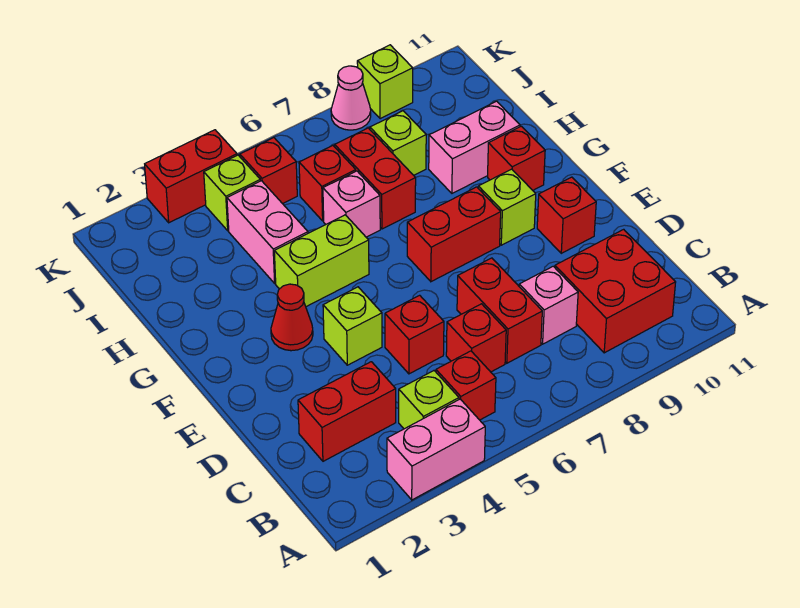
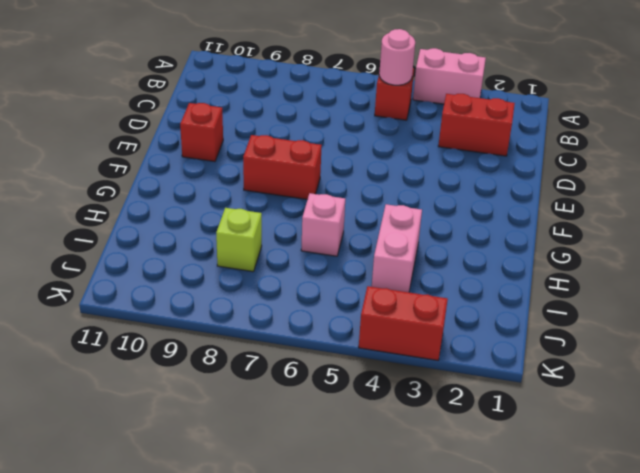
pink 1x1 round brick [379,29,415,85] -> none
none -> lime 1x1 brick [399,371,459,429]
none -> red 2x2 brick [555,229,676,353]
none -> red 1x1 brick [446,304,506,372]

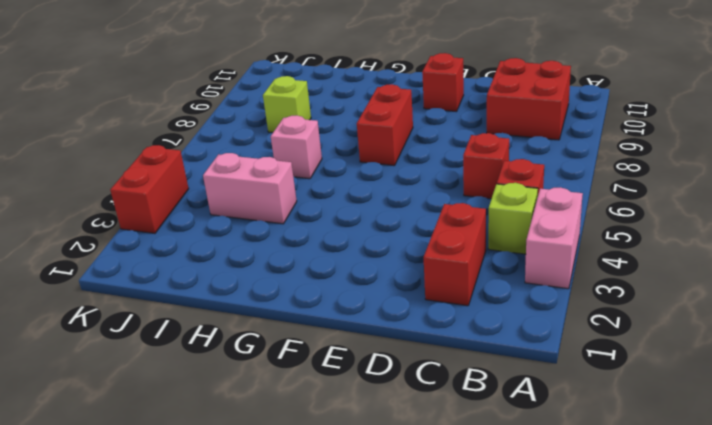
none -> red 1x2 brick [457,258,542,363]
none -> pink 1x1 brick [519,266,578,344]
none -> red 1x1 brick [385,295,444,374]

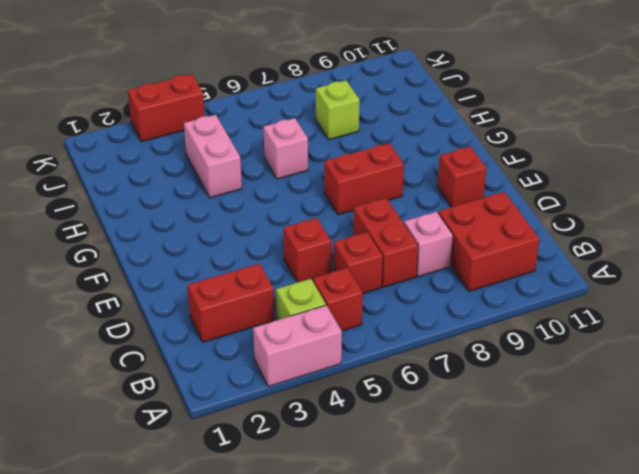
none -> lime 1x1 brick [323,287,382,365]
none -> red 1x1 cone [271,284,313,351]
none -> lime 1x1 brick [478,169,536,245]

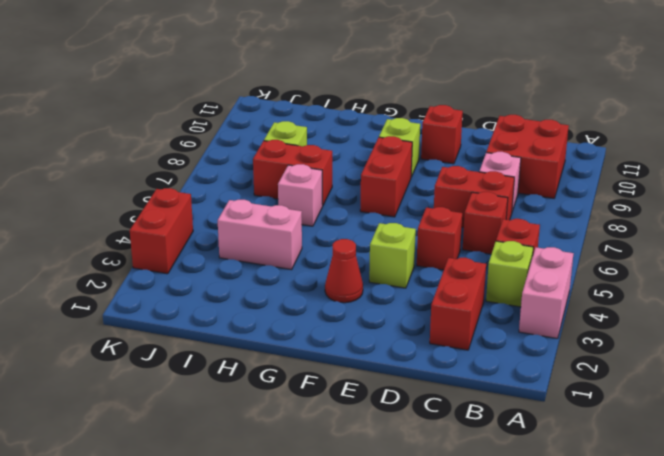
none -> lime 1x2 brick [274,215,369,307]
none -> red 1x1 brick [488,126,545,190]
none -> pink 1x2 brick [429,101,520,193]

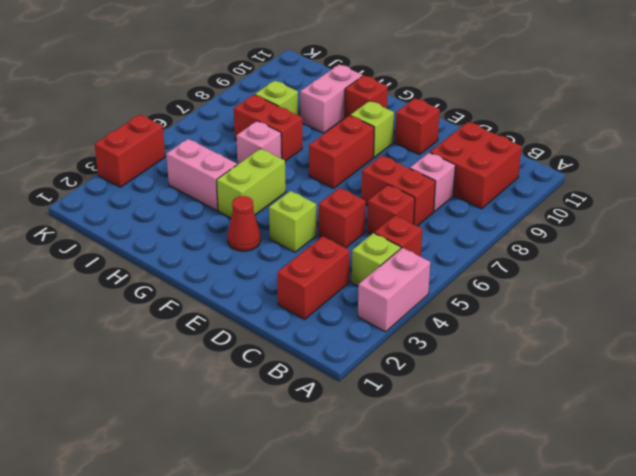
none -> red 1x1 brick [299,146,356,221]
none -> lime 1x1 brick [204,155,260,231]
none -> red 1x1 brick [240,138,297,204]

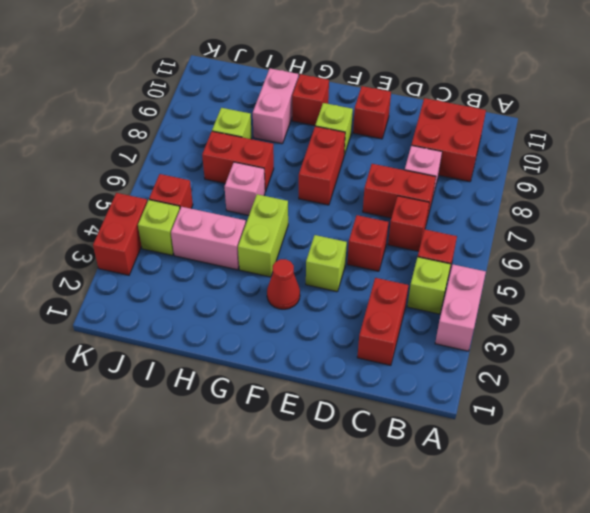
none -> red 1x1 brick [299,146,356,221]
none -> pink 1x1 cone [331,66,371,130]
none -> lime 1x1 brick [357,45,413,119]

